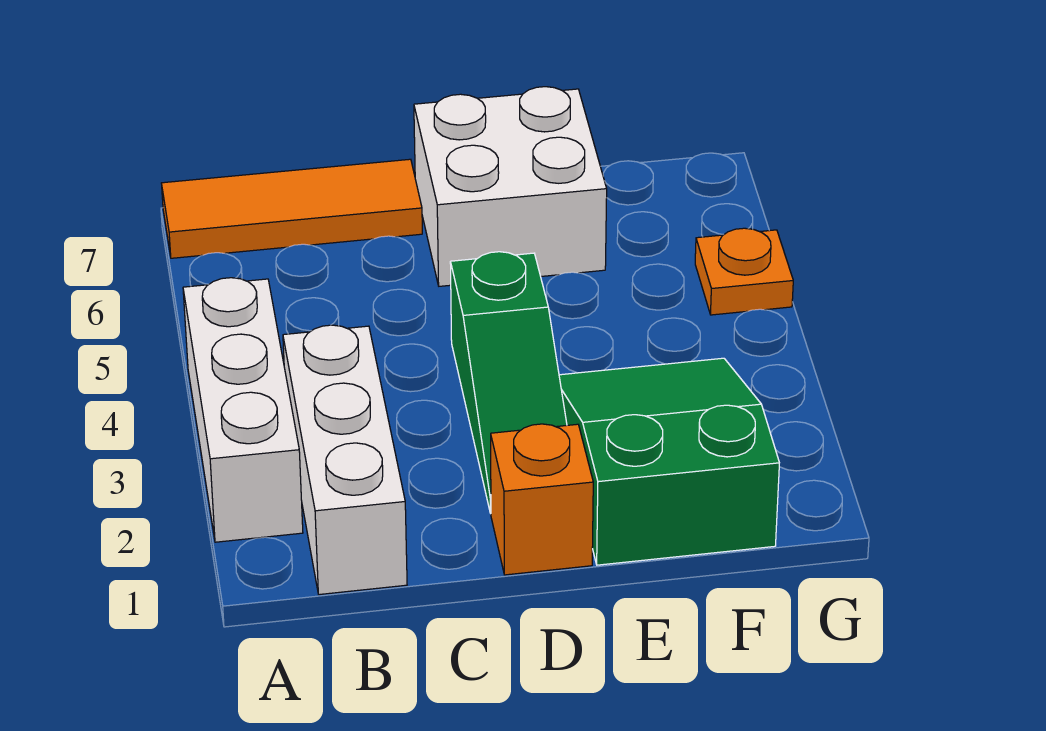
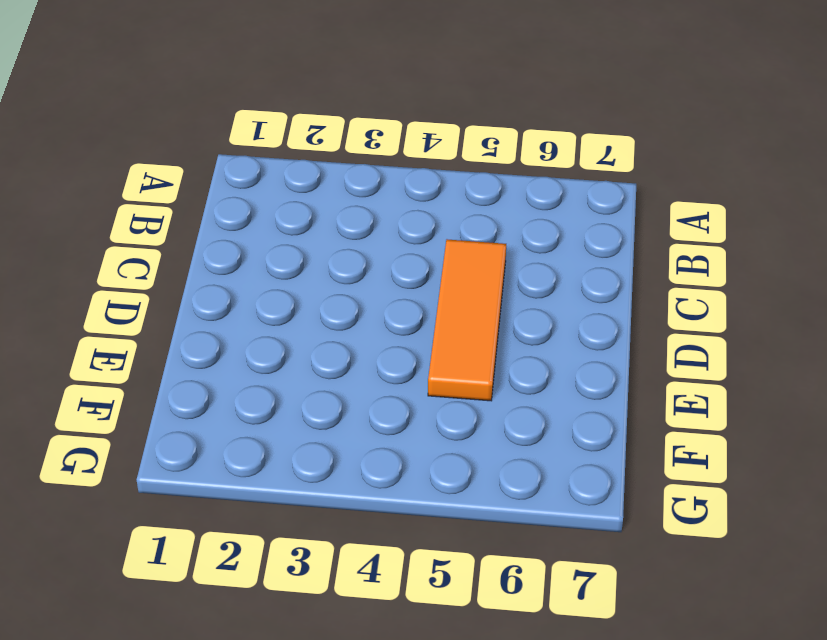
orange 1x3 tile [428,239,506,401] -> orange 1x3 tile moved to [161,159,422,258]
none -> white 1x3 brick [183,278,303,542]
none -> white 1x3 brick [283,325,407,595]

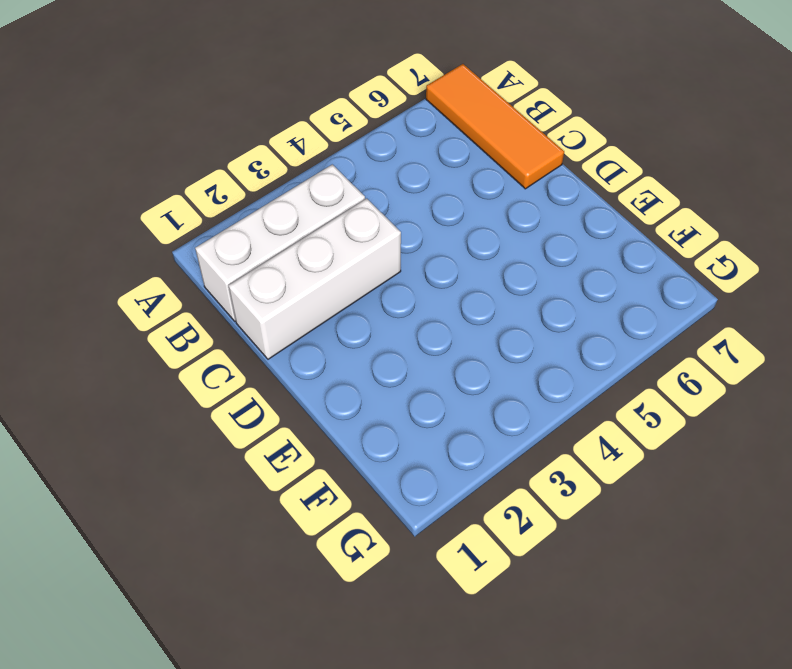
white 1x3 brick [229,198,401,359] -> white 1x3 brick moved to [183,278,303,542]
none -> orange 1x1 brick [491,424,593,575]
none -> green 1x3 slope [450,252,567,513]

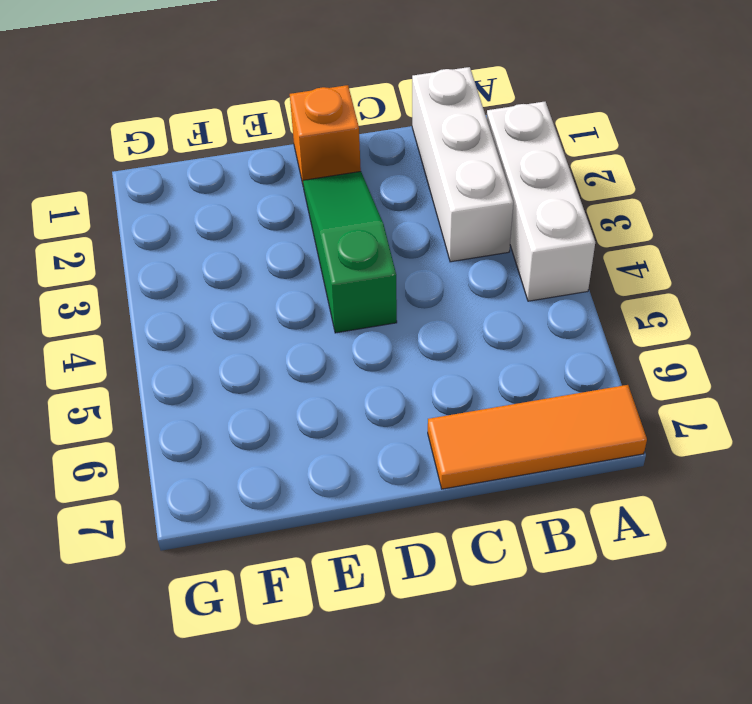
none -> white 2x2 brick [414,87,607,286]
none -> green 2x3 slope [559,358,779,565]

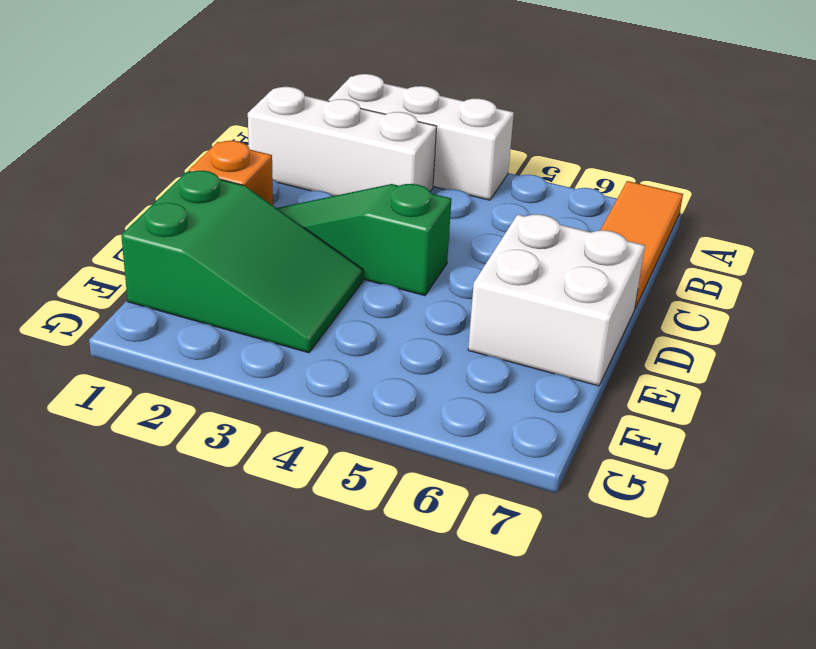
none -> orange 1x1 plate [695,228,793,315]

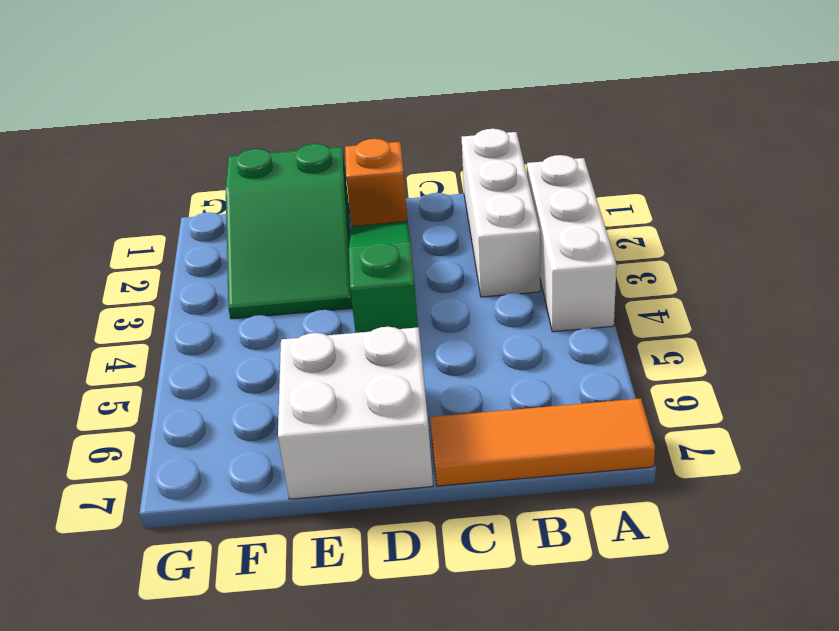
none -> orange 1x1 plate [695,228,793,315]

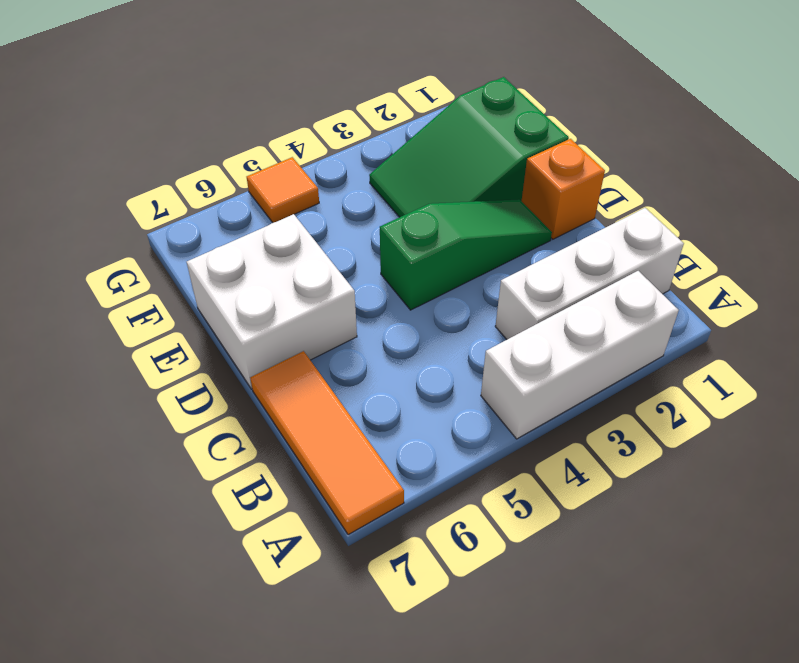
orange 1x1 tile [247,157,319,223] -> orange 1x1 plate [695,228,793,315]

